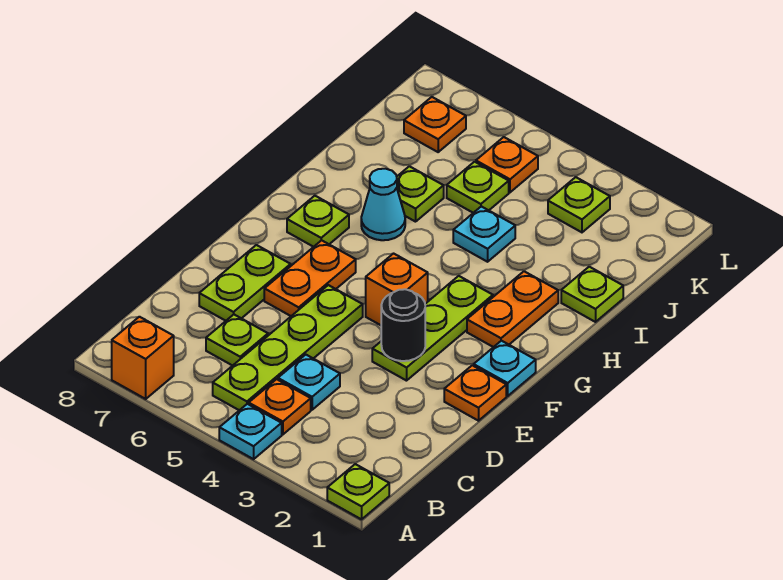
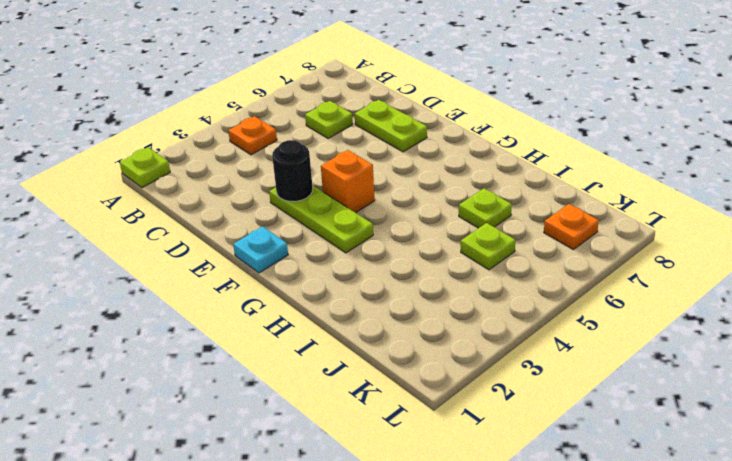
none -> cyan 1x1 plate [219,404,282,459]
none -> orange 1x1 brick [112,317,174,399]
none -> lime 1x4 plate [213,285,363,410]

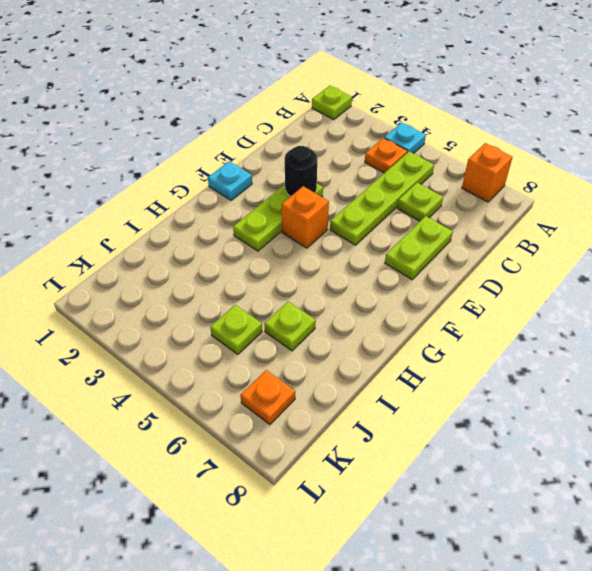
none -> cyan 1x1 plate [278,355,340,410]
none -> orange 1x1 plate [444,365,506,421]
none -> orange 1x2 plate [264,240,356,316]

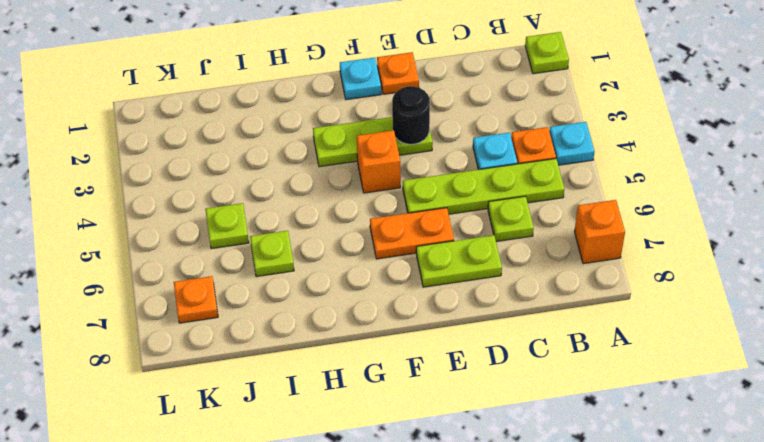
none -> orange 1x2 plate [467,271,558,347]
none -> lime 1x1 plate [287,196,349,247]
none -> cyan 1x1 cone [361,169,405,240]

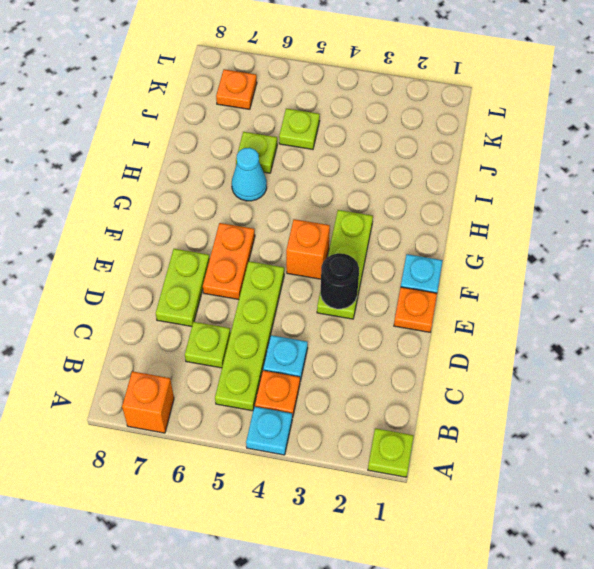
none -> orange 1x2 plate [467,271,558,347]
none -> lime 1x1 plate [287,196,349,247]
none -> lime 1x1 plate [561,267,623,322]

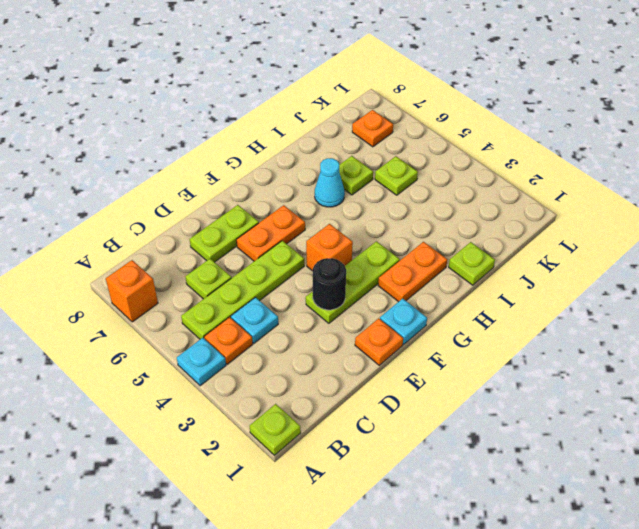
none -> lime 1x1 plate [287,196,349,247]
none -> cyan 1x1 plate [453,206,515,262]
none -> lime 1x1 plate [548,177,610,232]

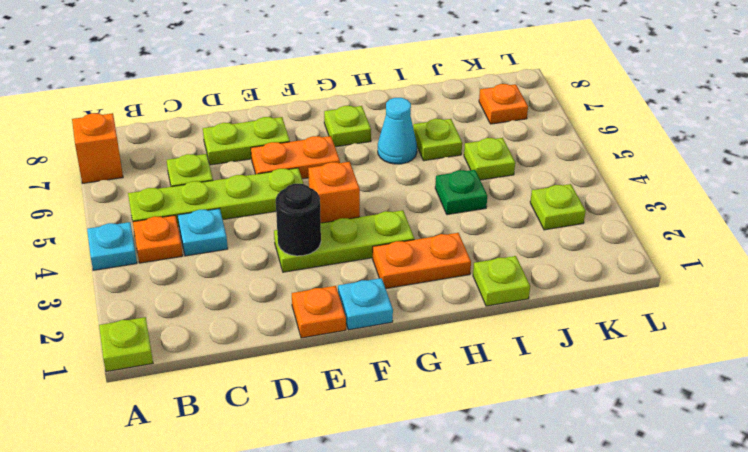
green 1x1 plate [435,170,487,215] -> cyan 1x1 plate [453,206,515,262]
none -> orange 1x1 plate [476,137,538,192]

